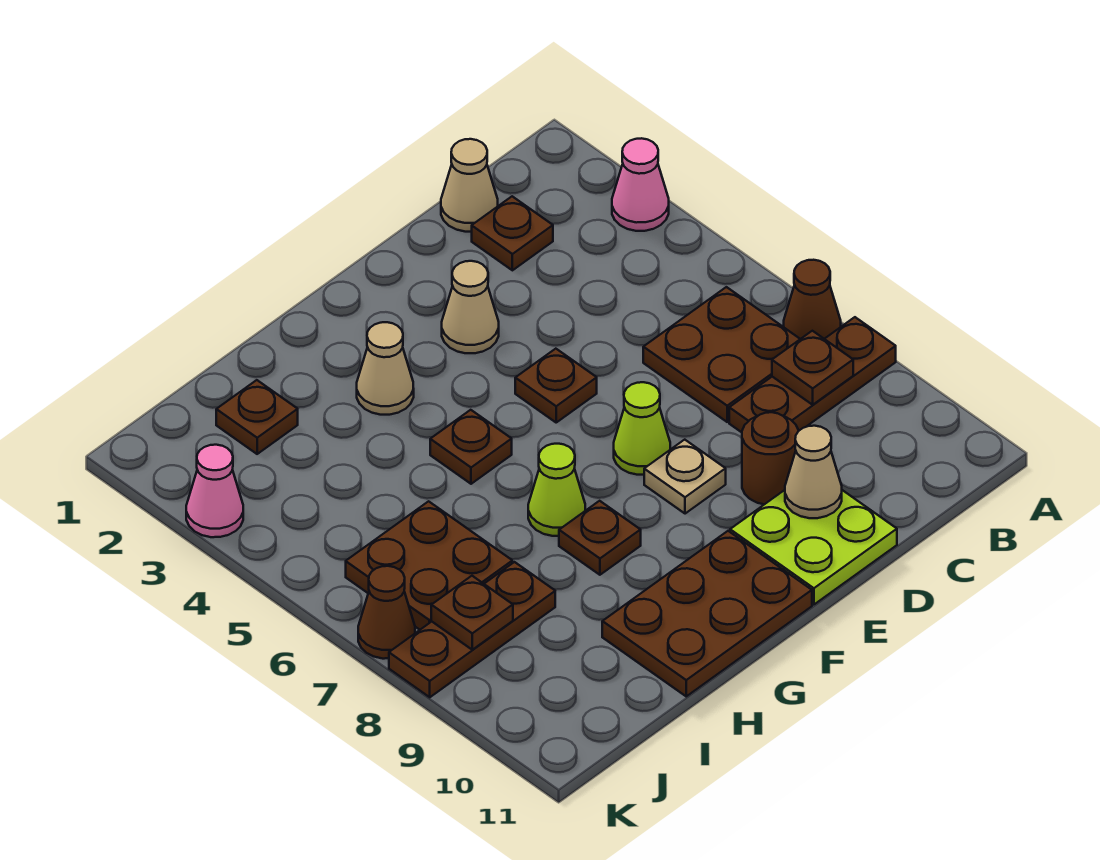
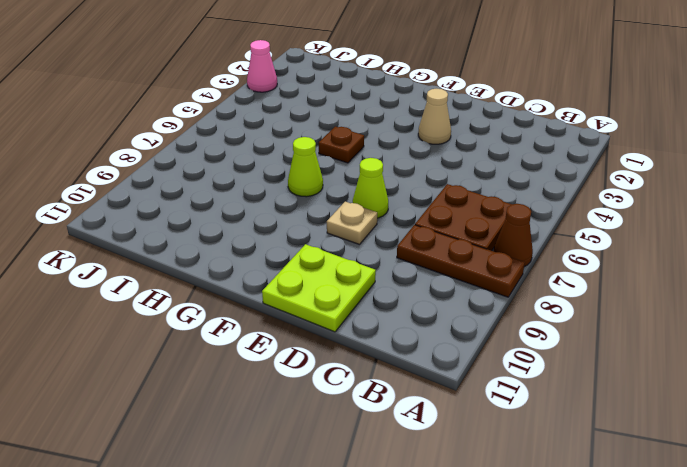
none -> pink 1x1 cone [612,138,669,231]
none -> tan 1x1 cone [441,139,498,232]
none -> brown 1x1 plate [472,196,553,270]

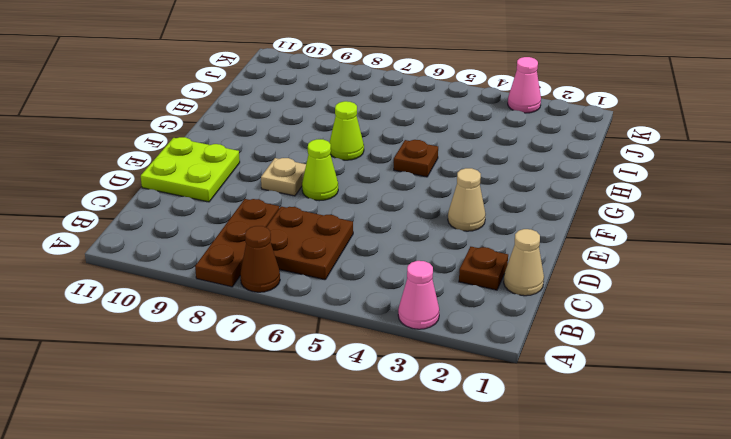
none -> brown 1x1 round brick [742,412,799,504]
none -> brown 1x1 plate [515,349,597,422]
none -> brown 2x3 plate [602,531,812,696]

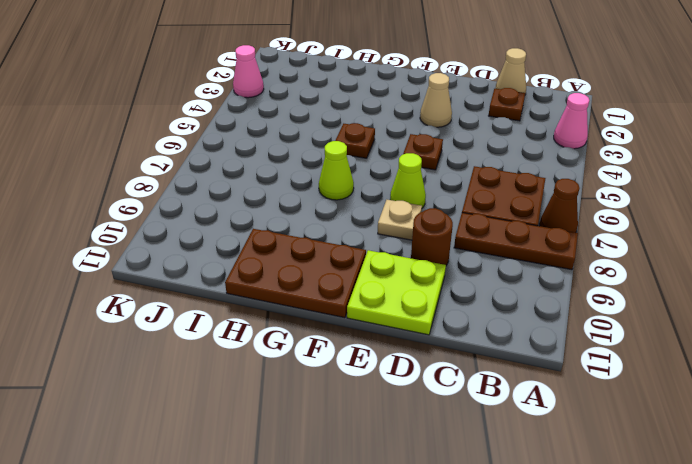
none -> tan 1x1 cone [357,322,414,415]
none -> brown 1x1 plate [559,501,641,575]
none -> brown 1x1 plate [216,380,298,454]

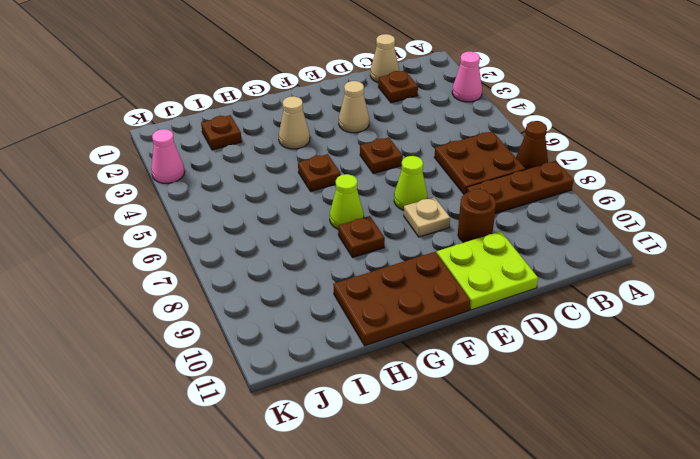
none -> brown 2x2 plate [346,501,512,630]
none -> brown 1x3 plate [389,562,555,697]
none -> brown 1x1 cone [358,566,415,659]

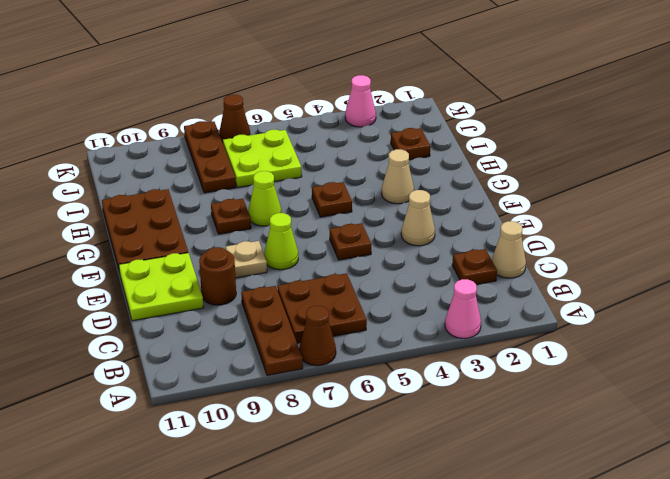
lime 2x2 plate [223,130,302,187] -> brown 2x2 plate [346,501,512,630]
none -> brown 1x1 plate [772,331,853,405]
none -> tan 1x1 cone [785,426,842,518]
none -> brown 1x1 plate [431,576,513,650]

